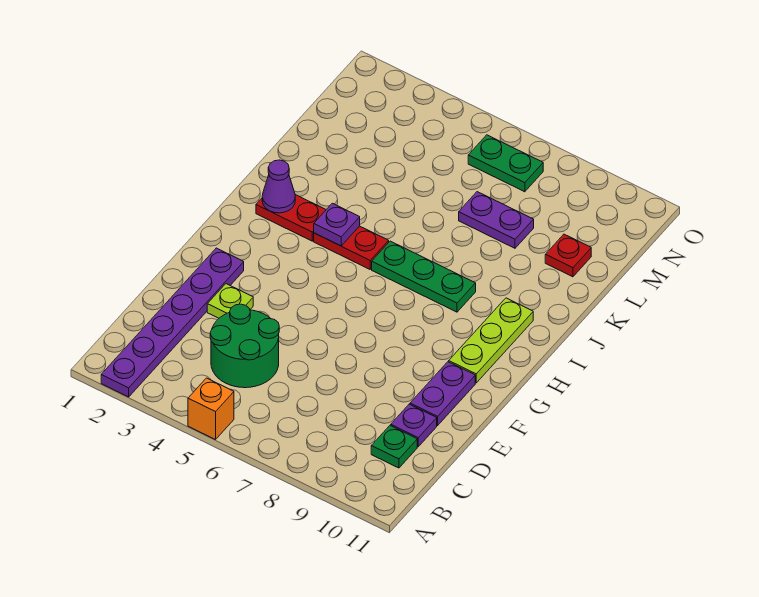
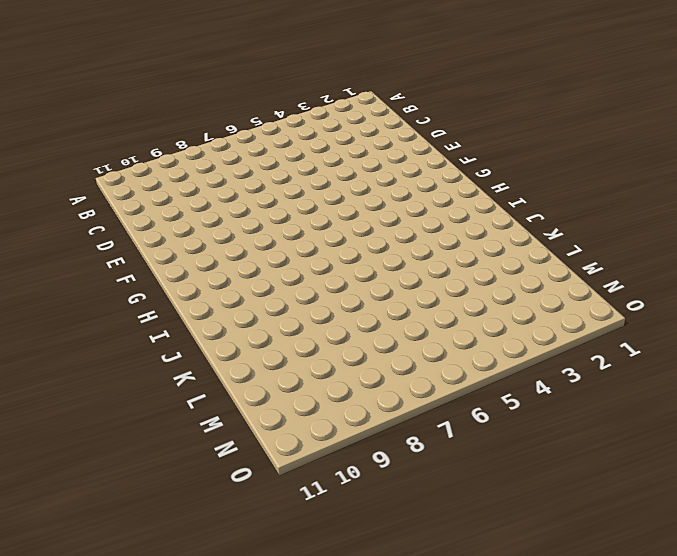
none -> purple 1x6 plate [101,248,244,397]
none -> orange 1x1 brick [188,378,234,440]
none -> green 2x2 round brick [210,304,279,388]

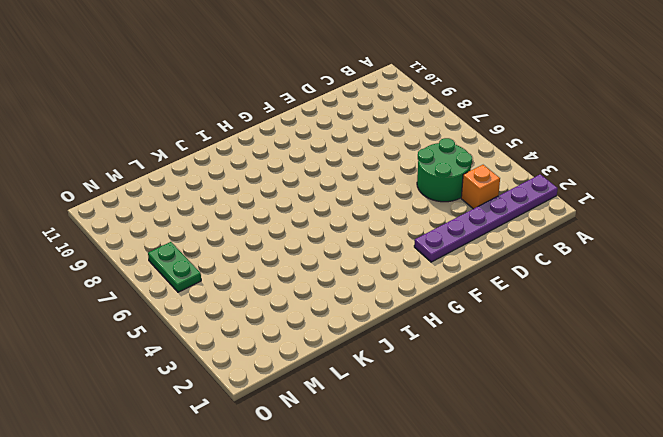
orange 1x1 brick [461,165,500,209] -> orange 1x1 brick moved to [188,378,234,440]
none -> green 1x1 plate [371,425,417,468]
none -> purple 1x1 plate [391,404,437,447]
none -> lime 1x1 plate [207,284,253,318]

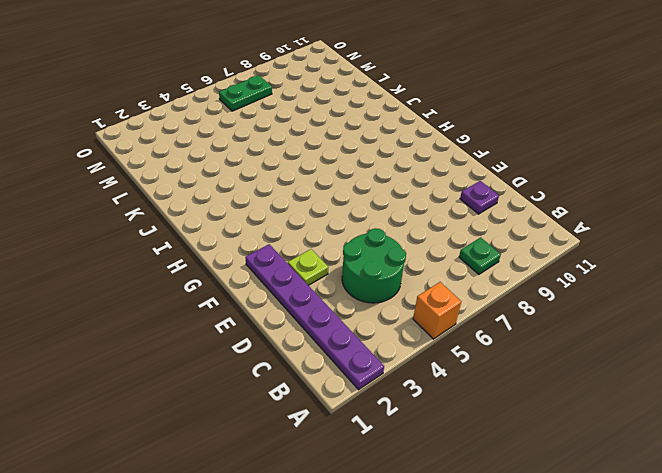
green 1x1 plate [459,237,501,274] -> green 1x1 plate moved to [371,425,417,468]
none -> purple 1x2 plate [410,362,475,425]
none -> lime 1x3 plate [449,298,533,383]
none -> red 1x2 plate [256,195,326,241]

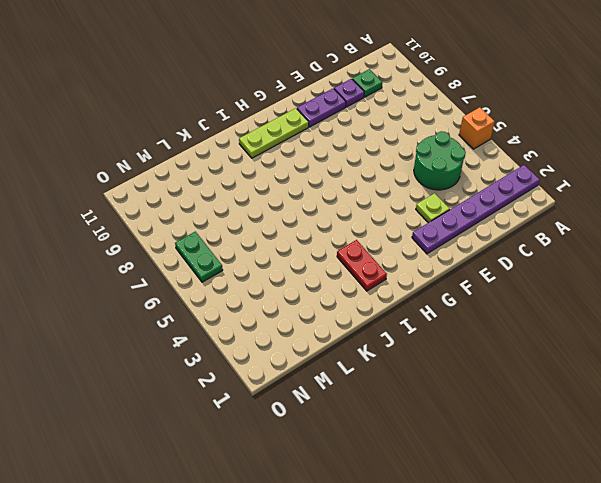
none -> red 1x2 plate [314,226,389,269]
none -> green 1x3 plate [372,241,476,312]
none -> purple 1x2 plate [459,192,534,248]

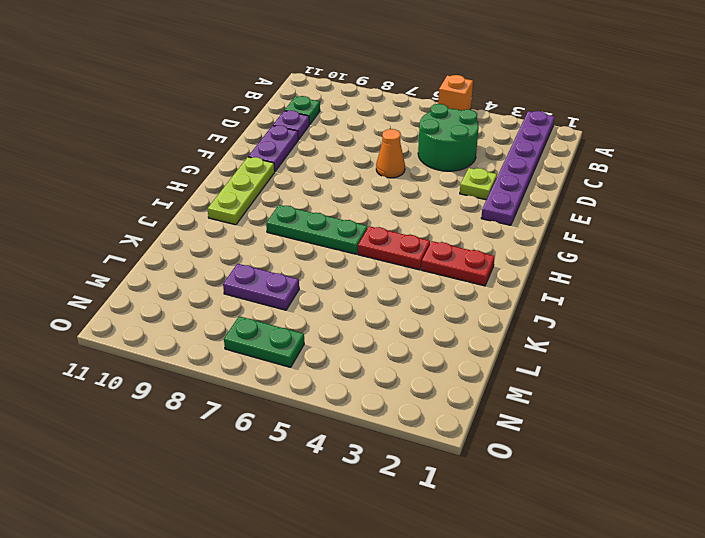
orange 1x1 cone [376,129,405,178] -> none
none -> red 1x1 plate [545,234,591,277]
none -> purple 1x1 cone [262,160,295,213]
none -> purple 1x1 plate [314,203,360,246]

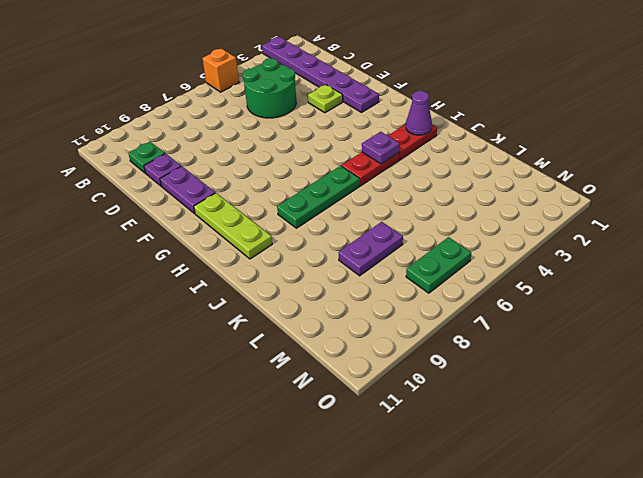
none -> red 1x1 plate [545,234,591,277]

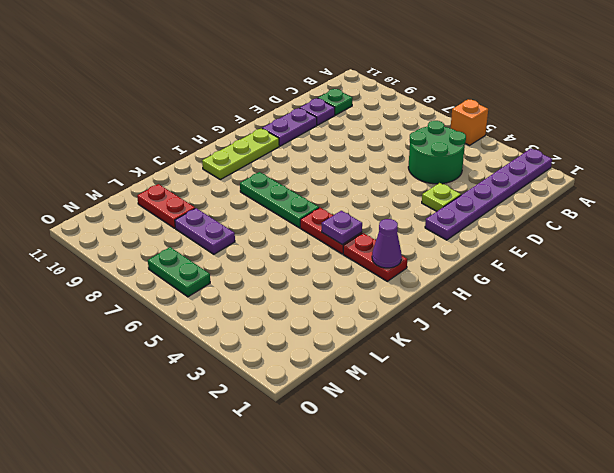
red 1x2 plate [137,184,195,228] -> red 1x1 plate [545,234,591,277]

